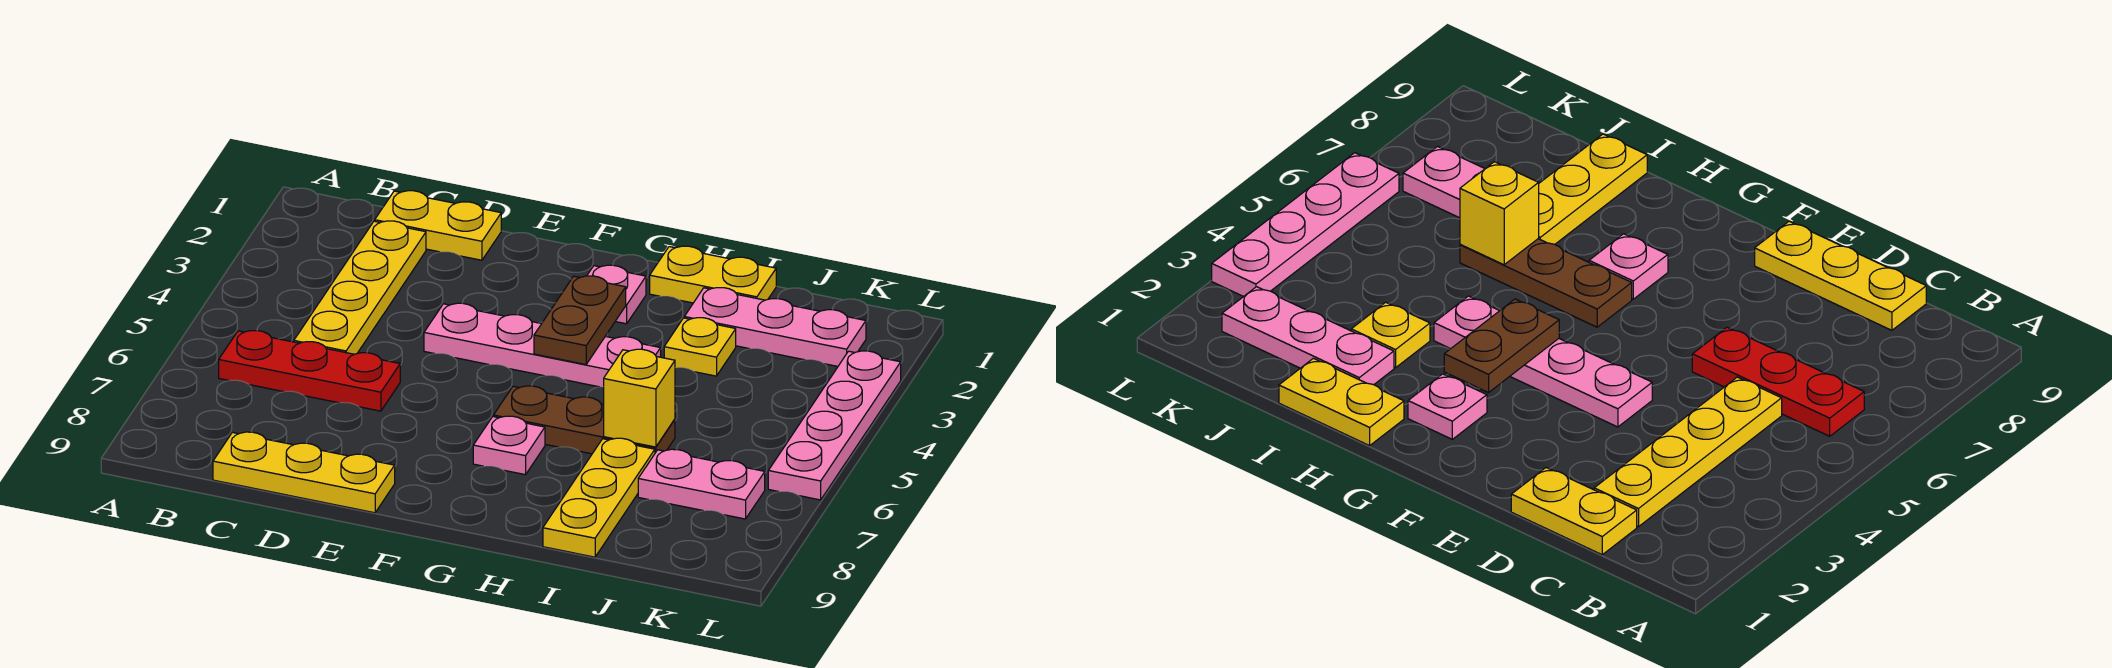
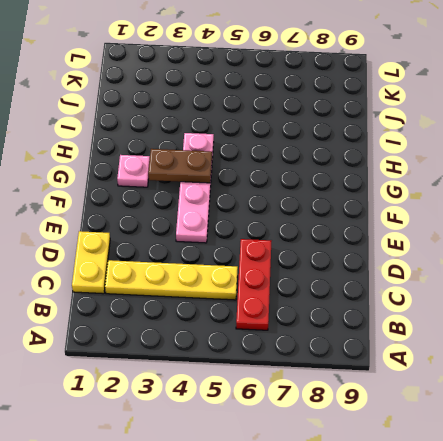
none -> yellow 1x3 plate [213,432,395,513]
none -> brown 1x3 plate [494,386,675,454]
none -> pink 1x1 plate [473,416,545,475]

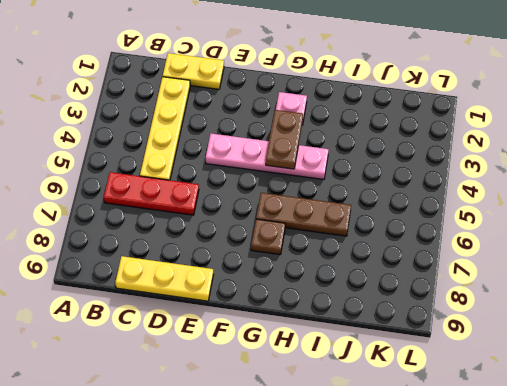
brown 1x1 plate [251,219,285,255] -> pink 1x1 plate [473,416,545,475]
none -> yellow 1x2 plate [650,246,776,303]
none -> pink 1x3 plate [684,288,866,366]
none -> yellow 1x1 plate [664,318,736,376]

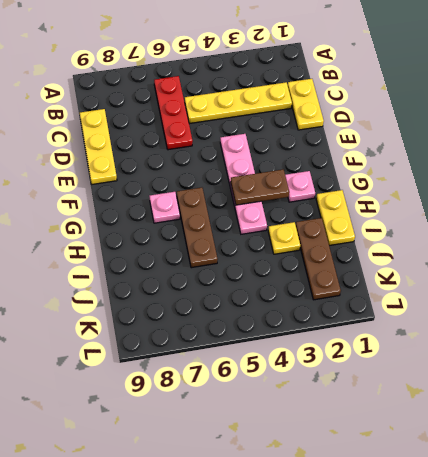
brown 1x3 plate [296,218,341,300] -> pink 1x3 plate [684,288,866,366]
none -> yellow 1x3 plate [543,438,655,557]
none -> pink 1x2 plate [638,449,765,519]
none -> pink 1x4 plate [768,351,901,500]

